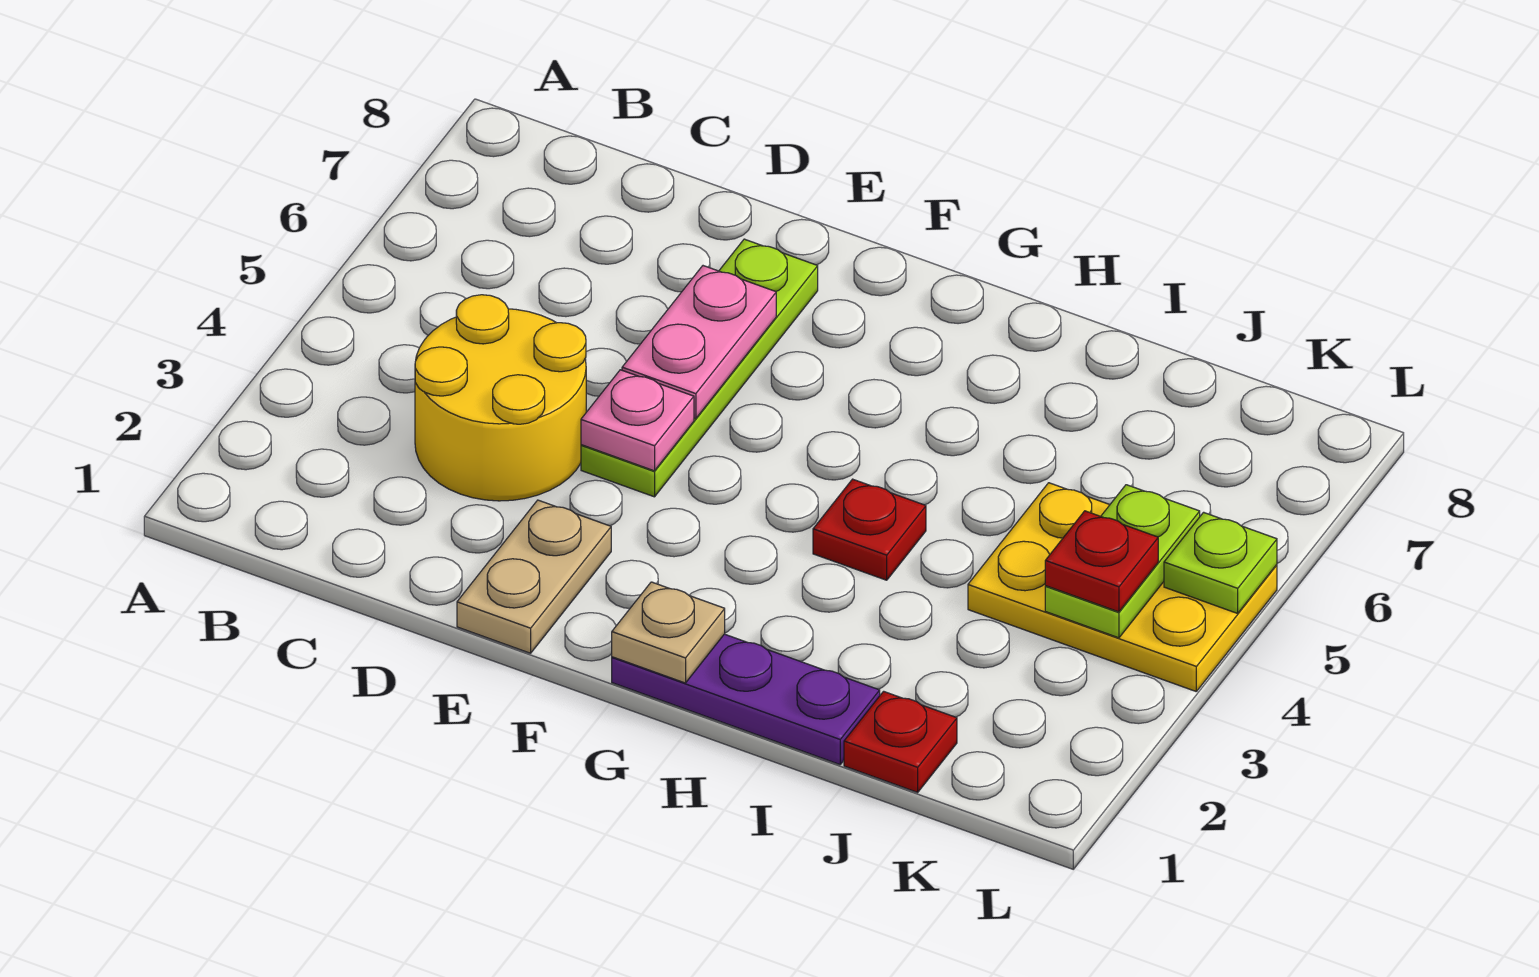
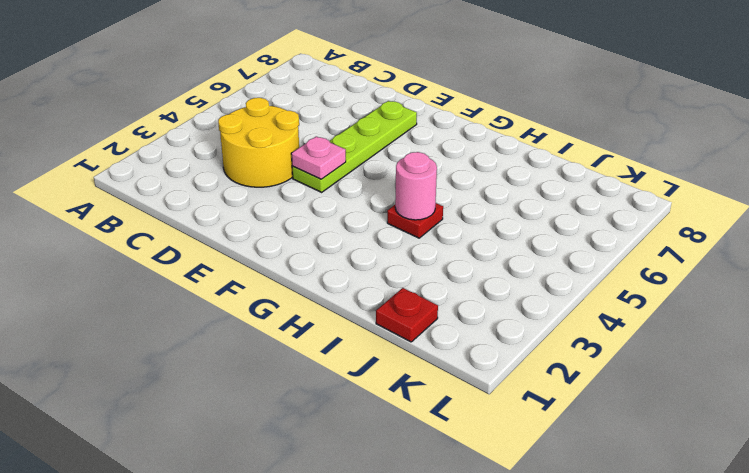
pink 1x1 round brick [395,152,437,220] -> none
none -> tan 1x2 plate [457,500,611,653]
none -> purple 1x3 plate [612,634,880,764]
none -> yellow 2x3 plate [968,483,1277,691]

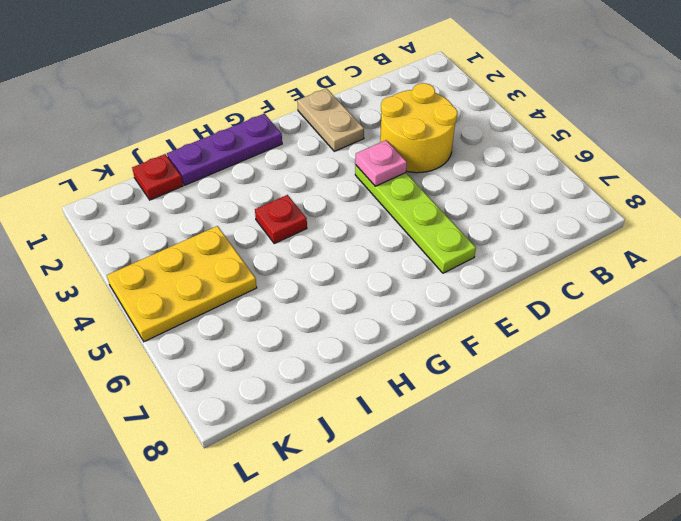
none -> pink 1x2 plate [622,266,776,419]
none -> tan 1x1 plate [612,582,725,683]
none -> lime 1x2 plate [1045,485,1200,638]

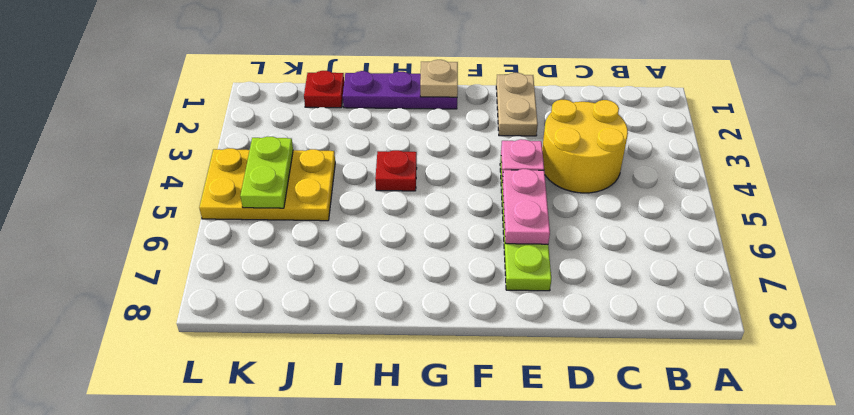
none -> lime 1x1 plate [1164,512,1277,613]
none -> red 1x1 plate [1045,511,1158,612]

